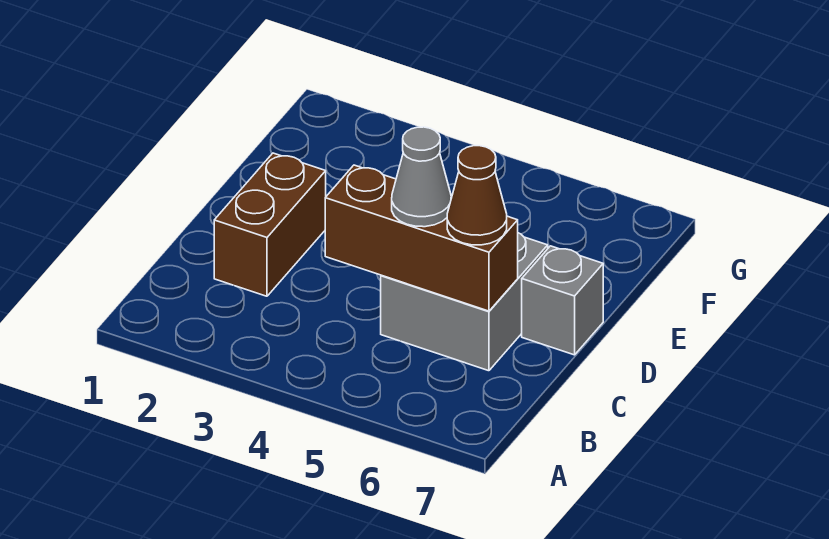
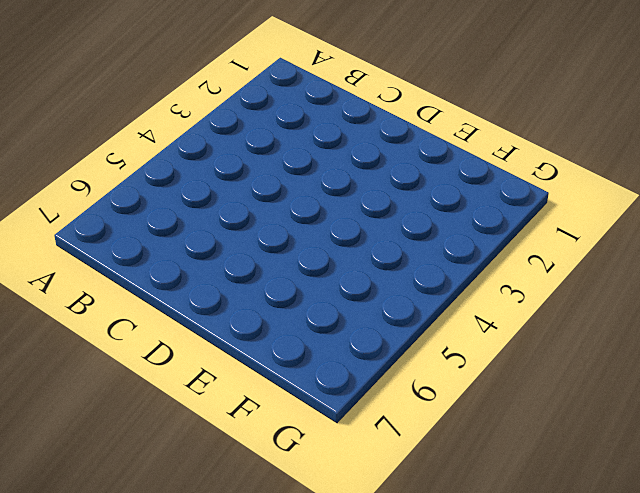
none -> brown 1x2 brick [214,153,326,296]
none -> grey 2x2 brick [381,233,548,371]

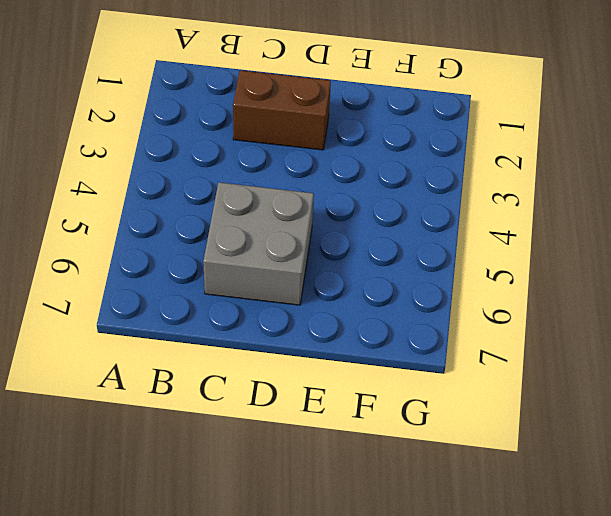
none -> grey 1x1 brick [522,246,603,355]
none -> brown 1x3 brick [325,165,518,311]

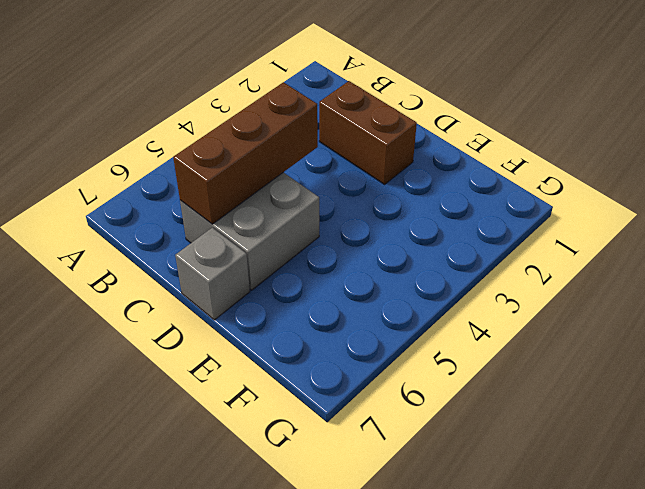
none -> grey 1x1 cone [392,127,451,227]
none -> brown 1x1 cone [447,146,507,245]

